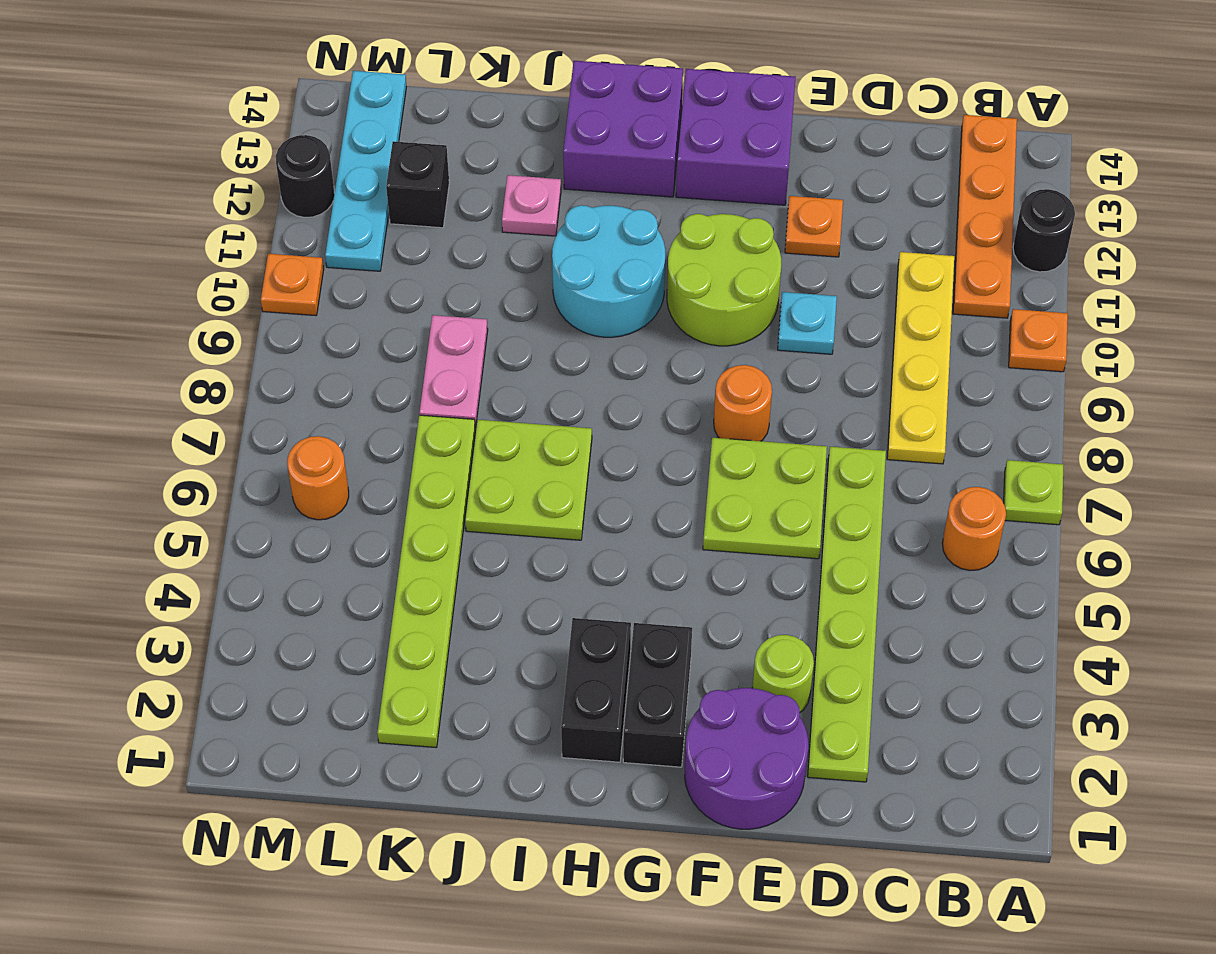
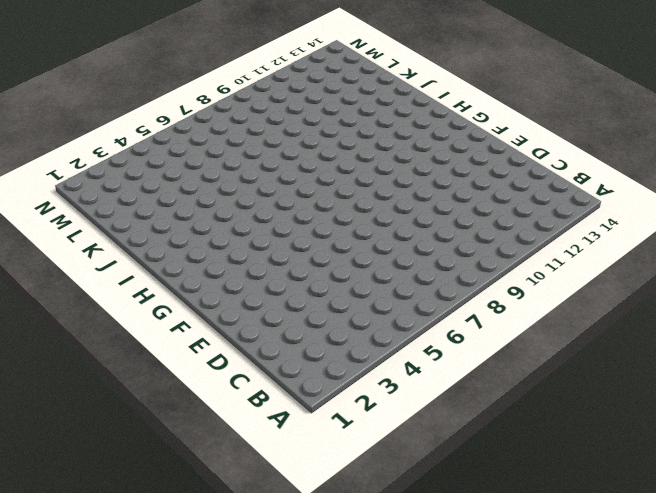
none -> lime 1x1 plate [1004,460,1063,525]
none -> orange 1x1 plate [1009,309,1068,372]
none -> black 1x1 round brick [1013,189,1075,272]

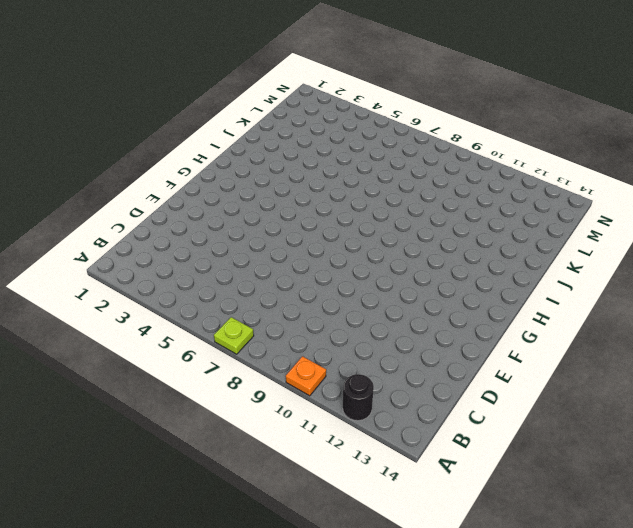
none -> orange 1x1 round brick [942,487,1006,570]
none -> orange 1x4 plate [953,115,1017,318]
none -> yellow 1x4 plate [887,252,954,464]

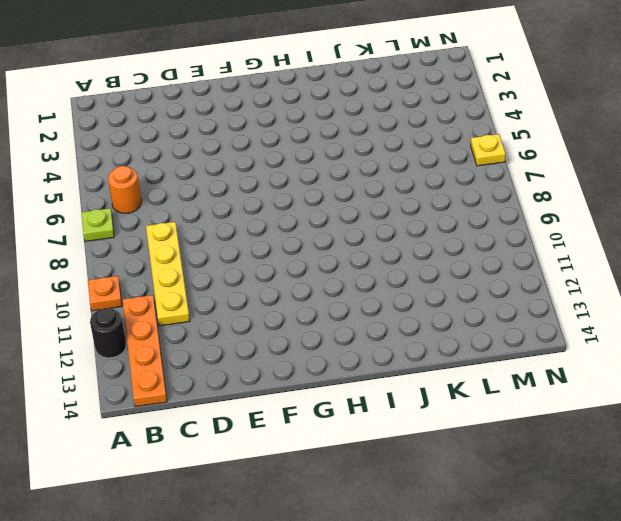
yellow 1x1 plate [471,134,506,166] -> none
none -> lime 1x6 plate [808,447,886,782]
none -> purple 2x2 round brick [685,688,808,829]
none -> lime 1x1 round brick [752,635,814,712]

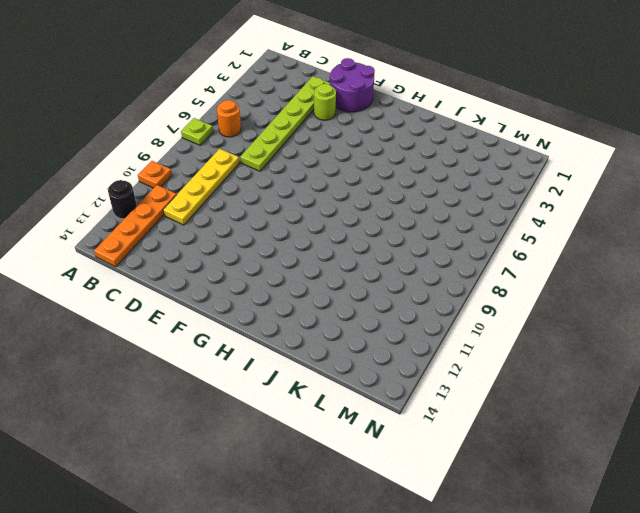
none -> lime 2x2 plate [703,438,827,559]
none -> cyan 1x1 plate [778,292,837,354]
none -> orange 1x1 plate [785,196,843,257]

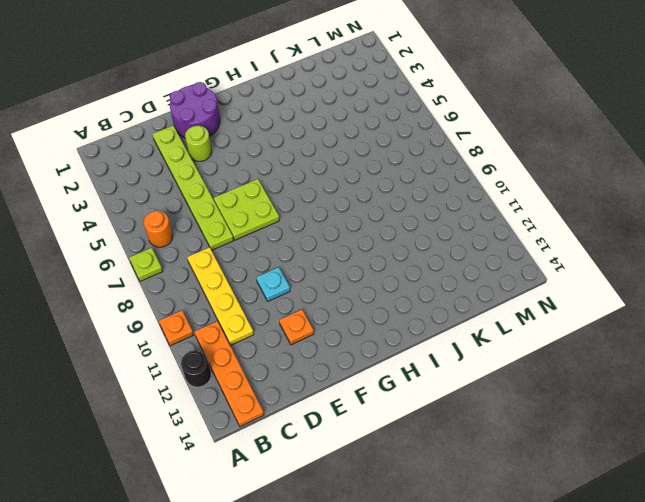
none -> orange 1x1 round brick [714,365,772,441]
none -> lime 2x2 round brick [667,214,781,346]
none -> purple 2x2 brick [676,69,796,205]

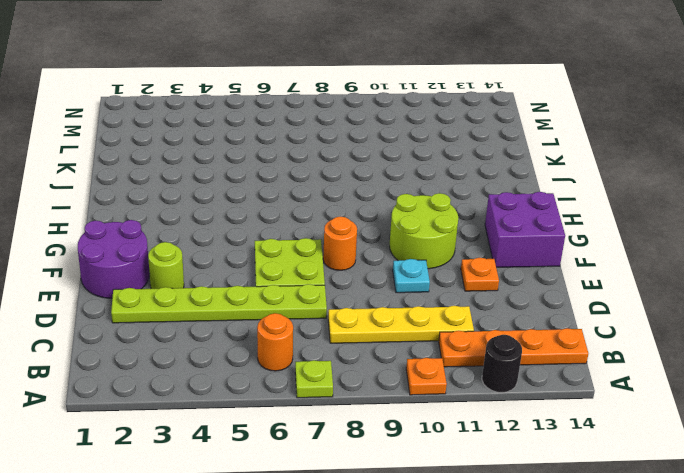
none -> black 1x2 brick [623,623,692,767]
none -> black 1x2 brick [561,618,631,762]
none -> cyan 2x2 round brick [552,205,665,337]

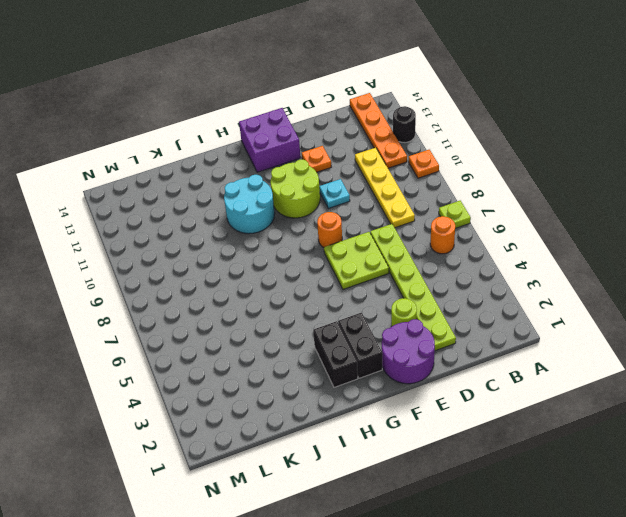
none -> purple 2x2 brick [563,61,683,197]
none -> lime 2x2 plate [465,420,592,540]
none -> pink 1x1 plate [502,175,561,236]

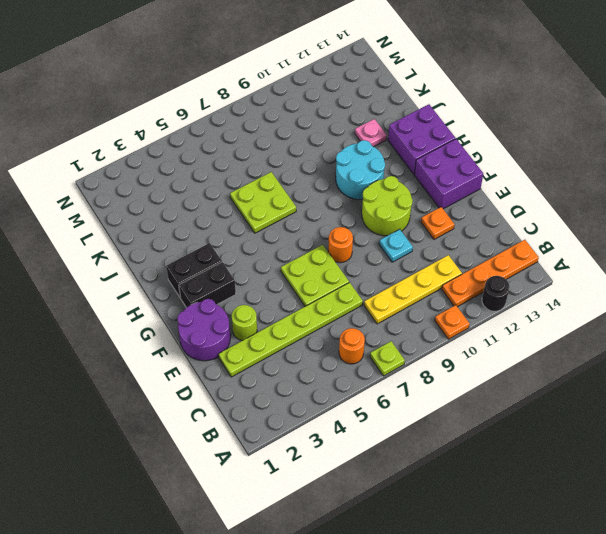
none -> lime 1x6 plate [377,415,475,748]
none -> pink 1x2 plate [419,315,488,428]
none -> black 1x1 brick [386,141,449,228]

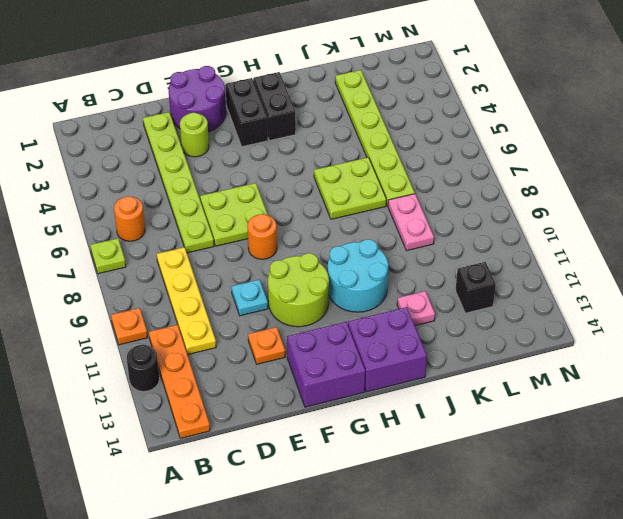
none -> orange 1x1 round brick [287,436,349,520]
none -> cyan 1x4 plate [325,71,406,271]
none -> orange 1x1 plate [261,254,324,316]

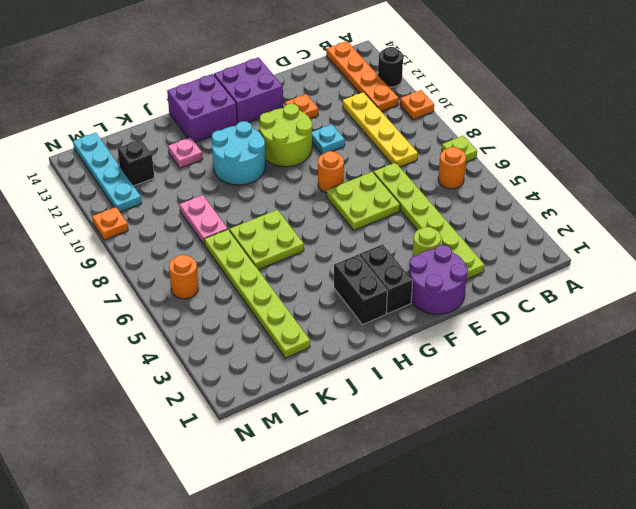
none -> black 1x1 round brick [276,135,334,218]

